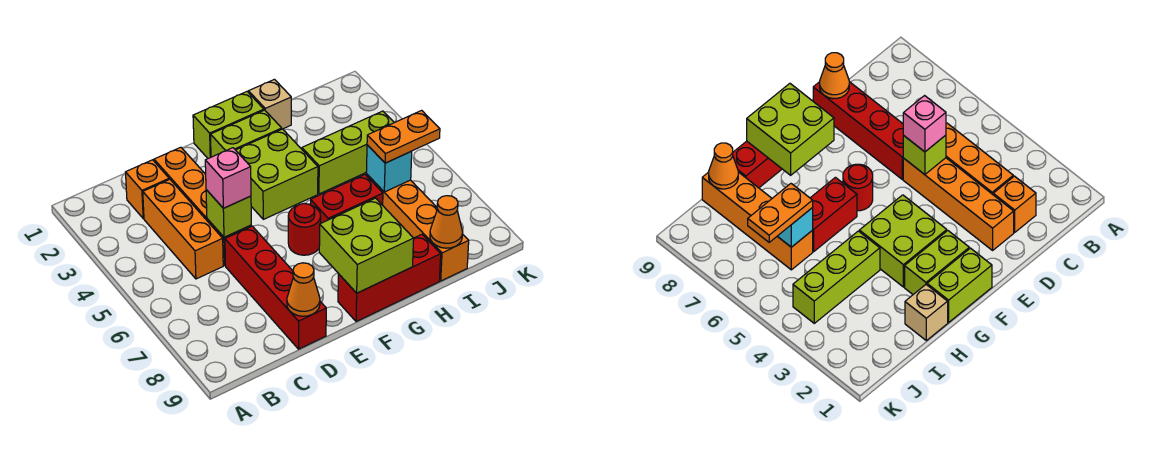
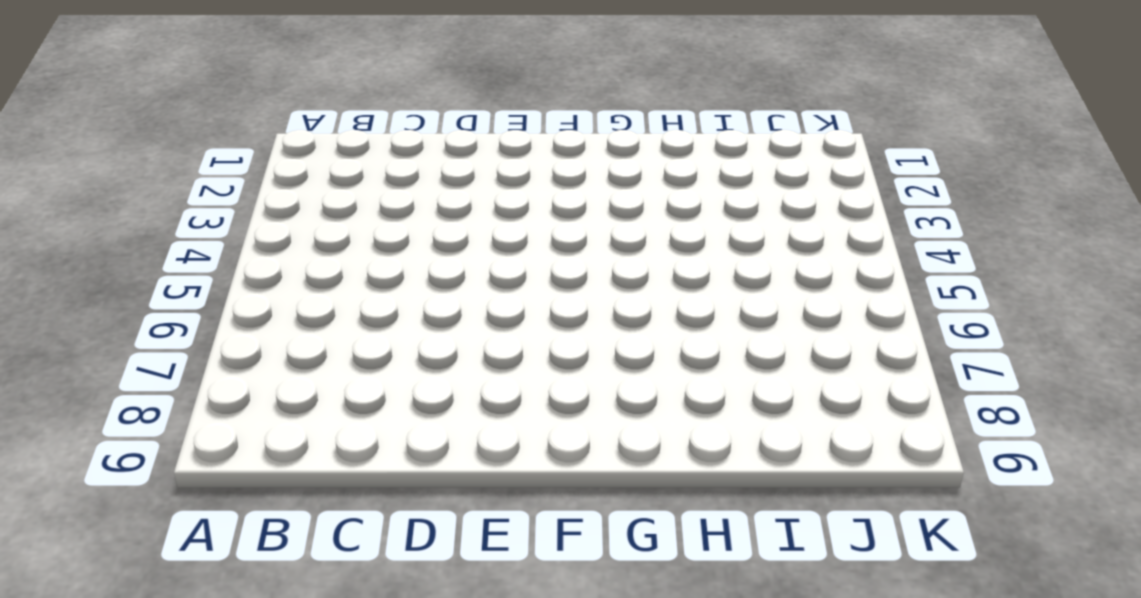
none -> orange 1x1 brick [125,160,169,218]
none -> orange 1x3 brick [143,179,223,279]
none -> orange 1x4 brick [154,147,251,265]

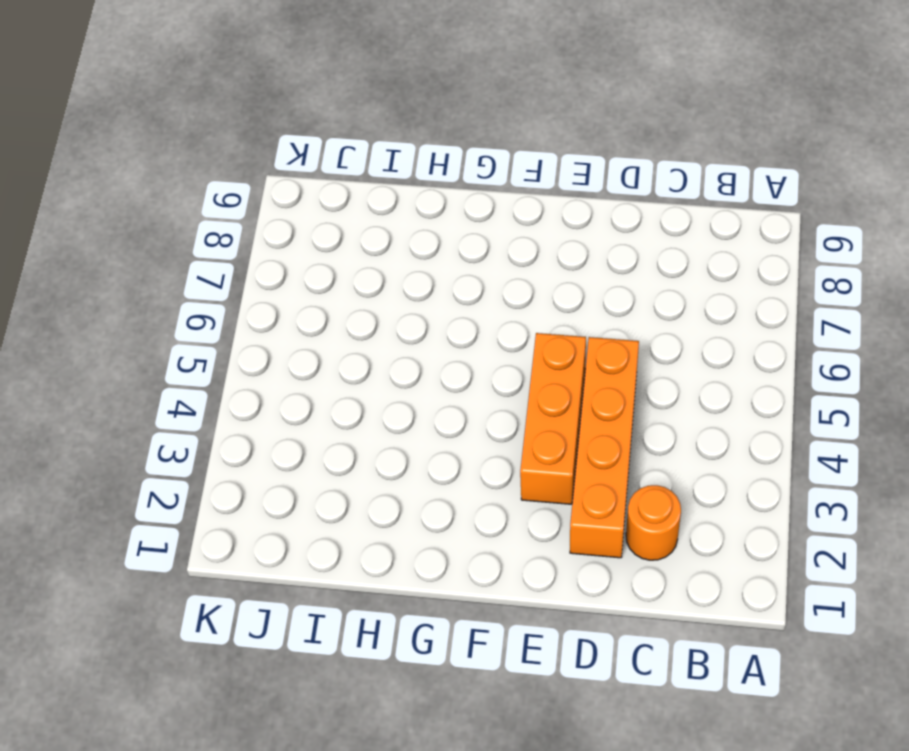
orange 1x1 round brick [626,485,681,560] -> orange 1x1 brick [125,160,169,218]
orange 1x3 brick [520,333,586,504] -> orange 1x3 brick moved to [143,179,223,279]
none -> red 1x4 brick [225,226,326,349]
none -> lime 1x2 brick [193,92,264,158]
none -> lime 1x2 brick [210,110,282,157]

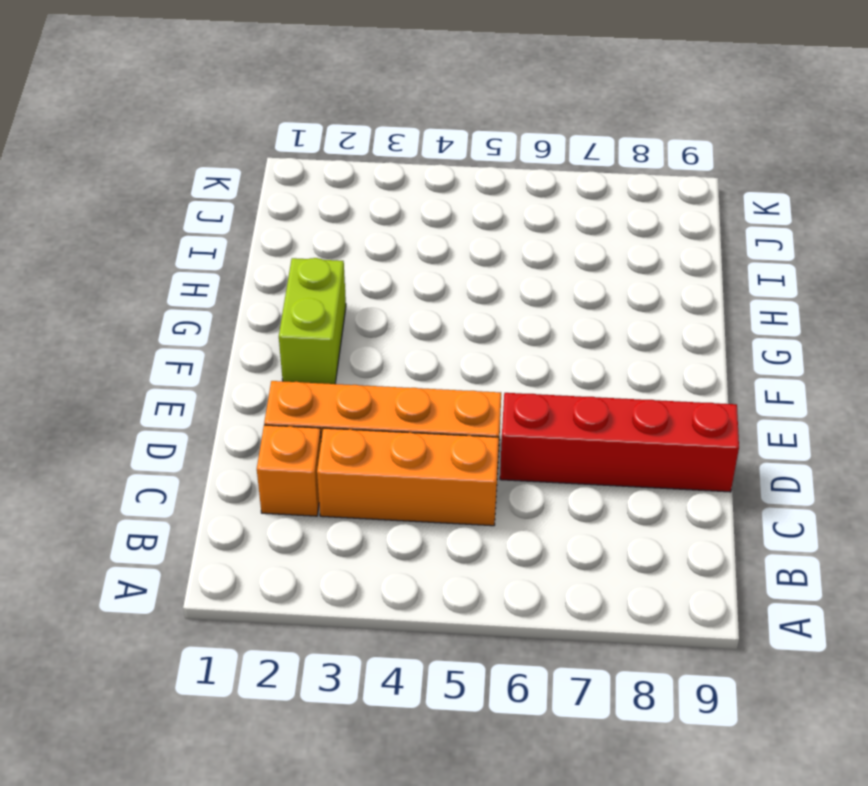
none -> lime 1x2 brick [193,92,264,158]
none -> lime 2x2 brick [236,129,318,219]
none -> red 1x1 round brick [288,204,321,255]

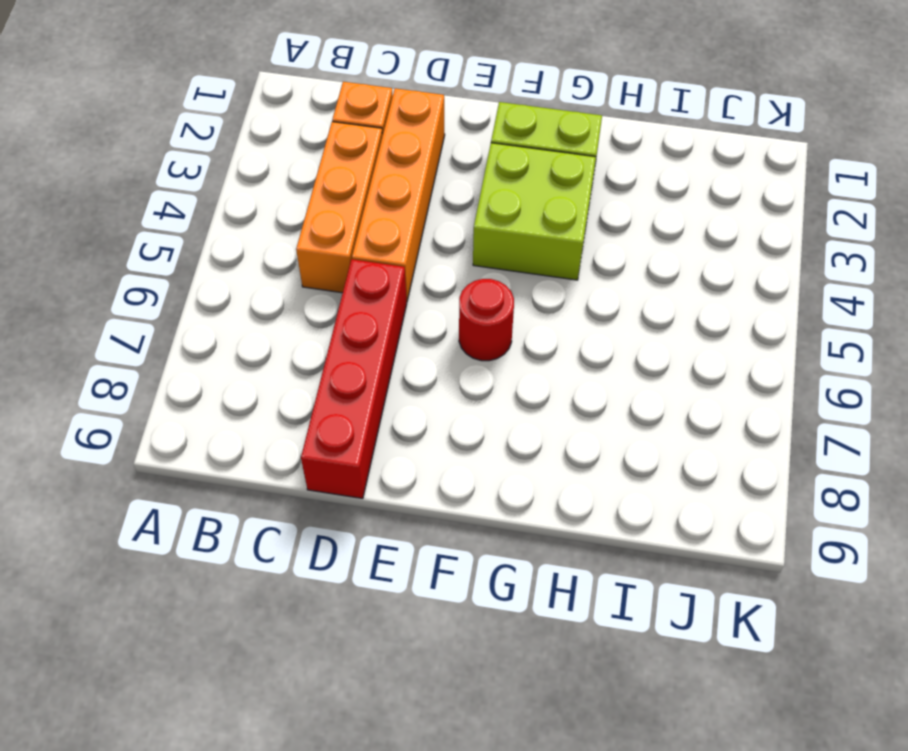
none -> lime 1x2 brick [193,92,264,158]
none -> red 1x3 brick [338,235,441,322]
none -> red 1x2 brick [310,175,383,223]

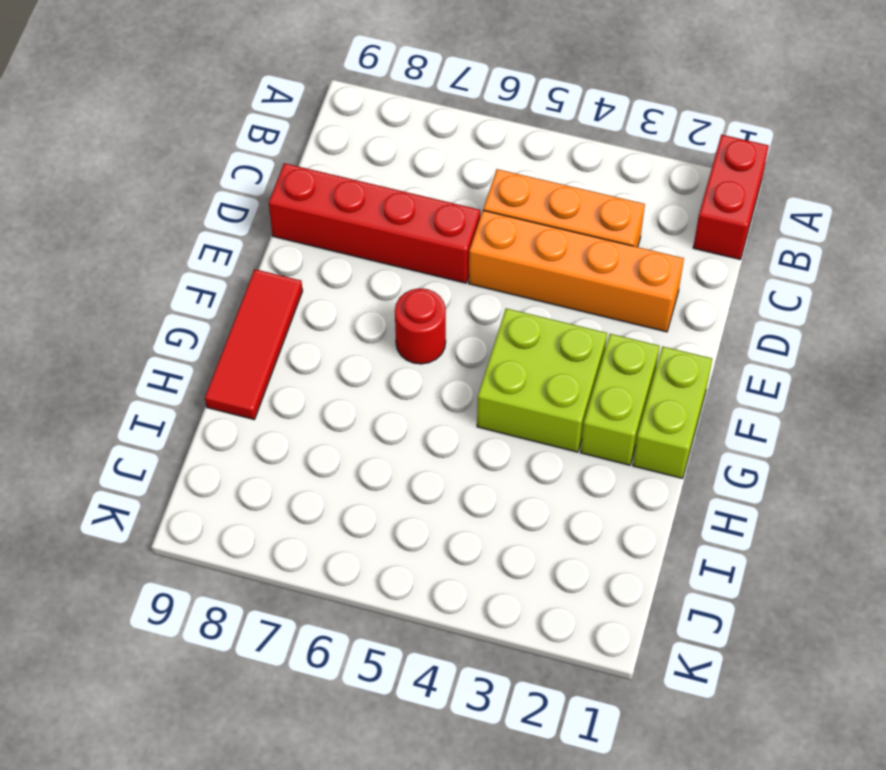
red 1x2 brick [693,135,769,259] -> red 1x2 brick moved to [310,175,383,223]
red 1x3 tile [205,269,302,420] -> red 1x3 brick [338,235,441,322]
none -> orange 1x1 brick [125,160,169,218]
none -> tan 1x1 brick [248,79,291,129]
none -> lime 1x3 brick [302,111,394,194]

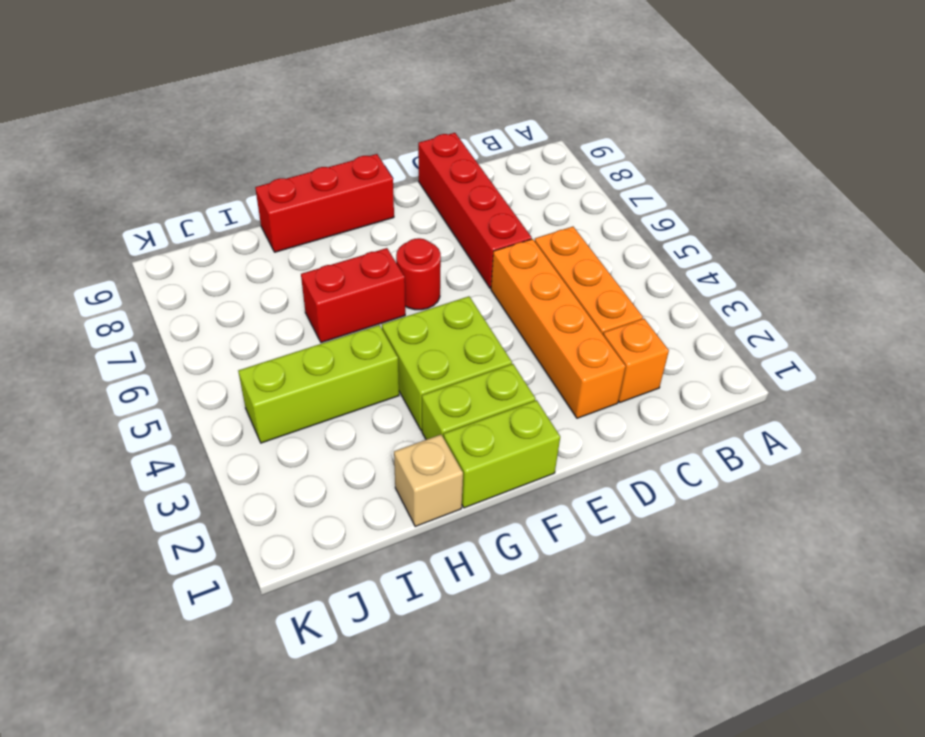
none -> orange 1x4 brick [366,174,469,281]
none -> lime 1x1 brick [206,190,251,237]
none -> orange 1x1 cone [287,263,320,316]

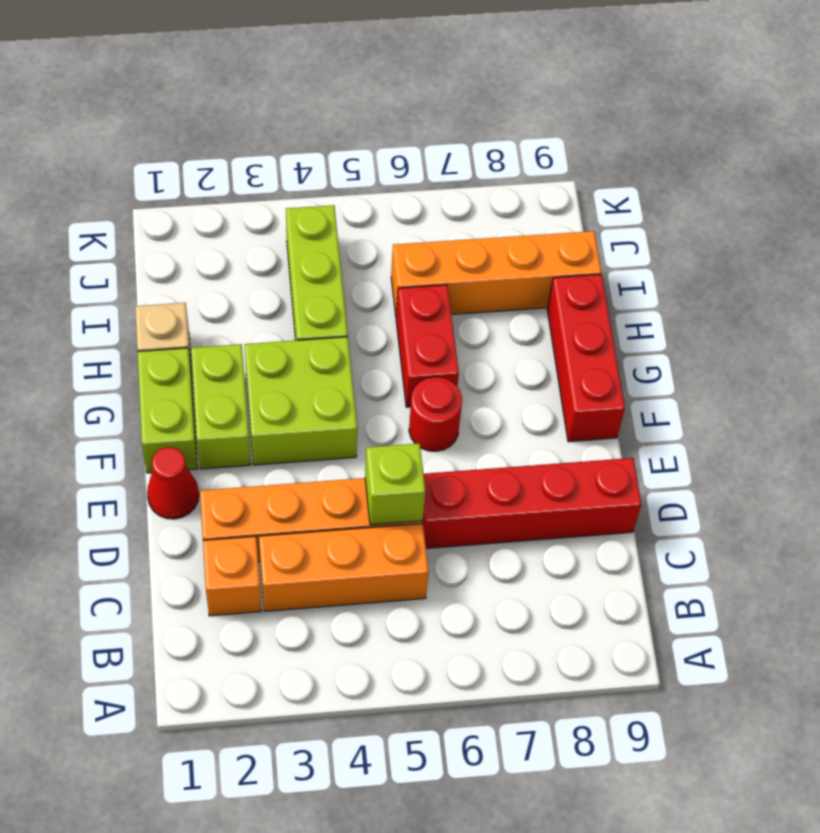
red 1x1 cone [147,447,199,519] -> none
none -> orange 1x1 cone [287,263,320,316]
none -> lime 2x2 brick [319,198,414,293]
none -> cyan 1x1 brick [366,145,412,192]

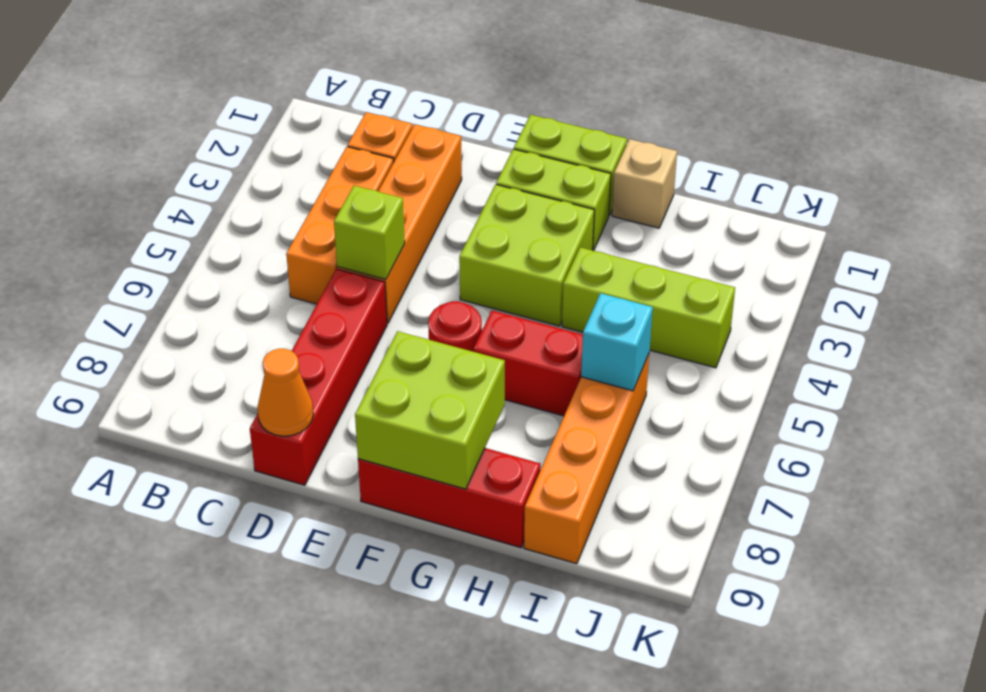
none -> orange 1x1 cone [430,196,463,248]
none -> pink 1x1 brick [205,148,251,208]
none -> orange 1x2 plate [367,110,440,163]

